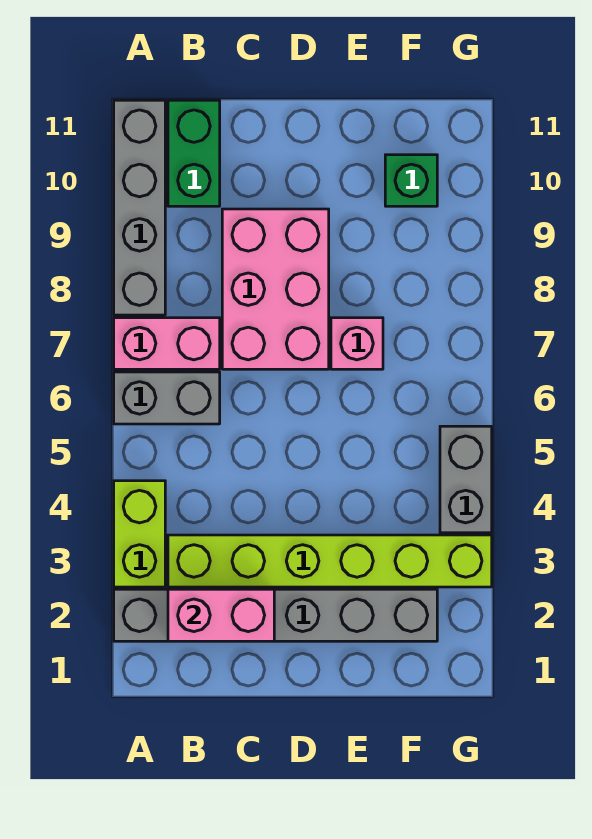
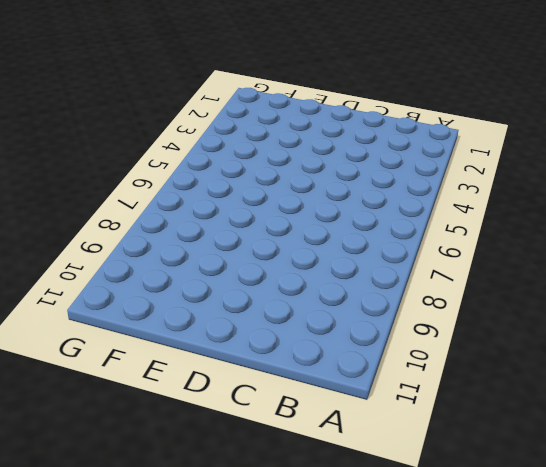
none -> grey 1x6 brick [114,589,437,641]
none -> lime 1x2 brick [114,481,165,587]
none -> grey 1x2 brick [114,372,220,424]

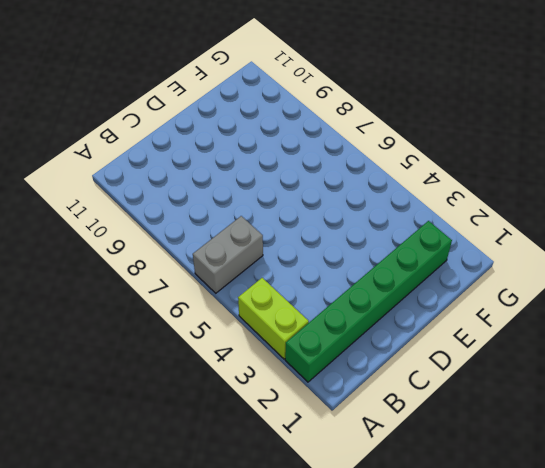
green 1x6 brick [285,221,452,382] -> grey 1x6 brick [114,589,437,641]
none -> pink 1x2 brick [114,318,220,369]
none -> grey 1x4 brick [114,100,165,315]
none -> lime 1x6 brick [168,535,492,587]

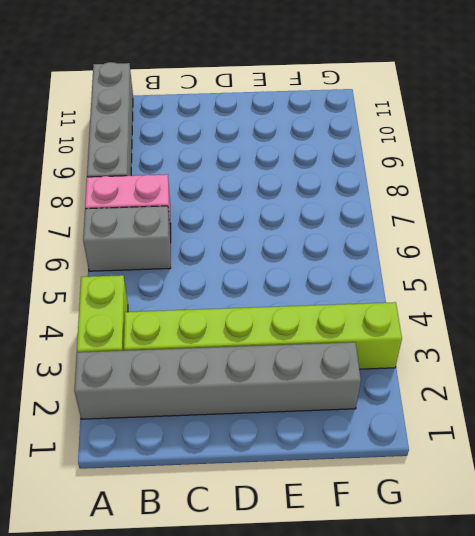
none -> green 1x2 brick [168,100,220,206]
none -> pink 2x3 brick [222,209,329,369]
none -> pink 1x1 brick [331,318,383,369]

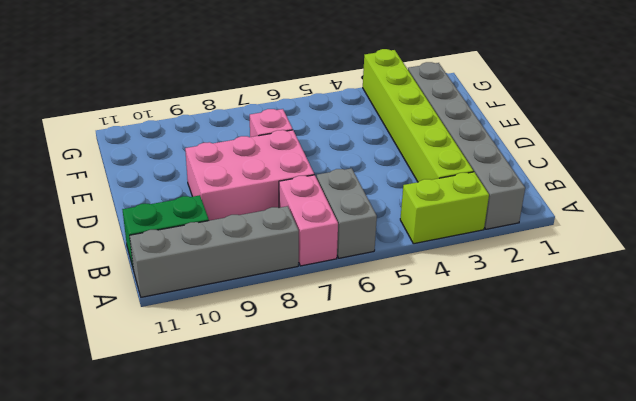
none -> green 1x1 brick [385,155,437,206]
none -> grey 1x2 brick [440,426,492,533]
none -> pink 1x2 brick [168,589,274,641]

